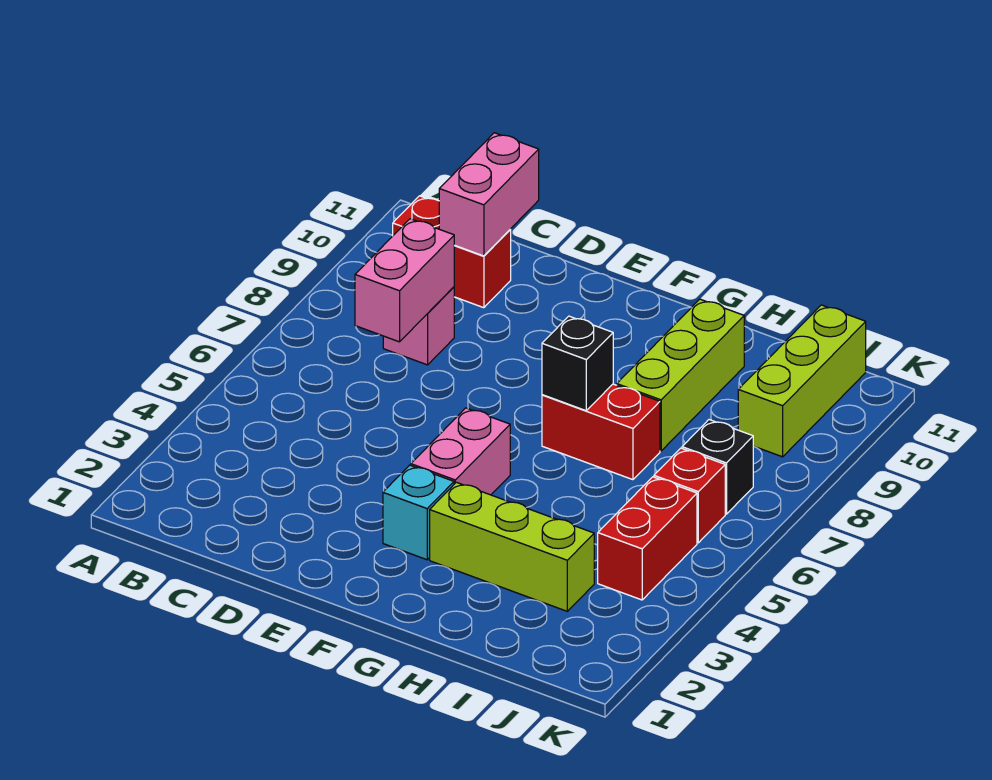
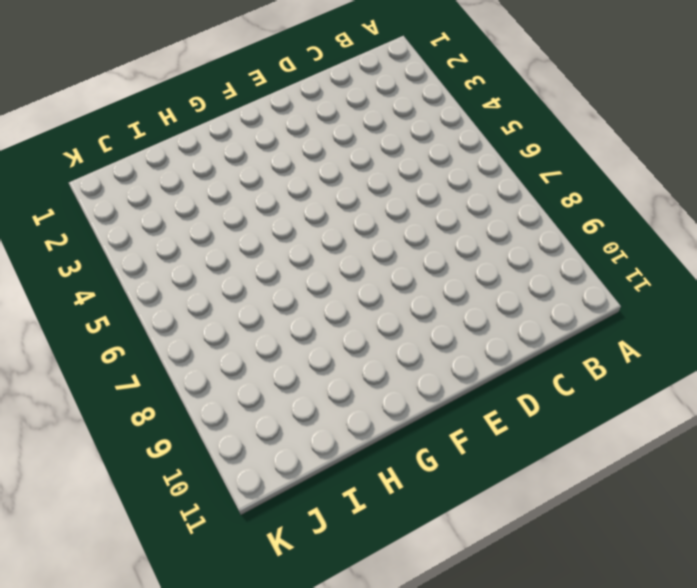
none -> red 1x2 brick [393,196,511,308]
none -> pink 1x1 brick [383,287,454,365]
none -> cyan 1x1 brick [383,465,454,560]

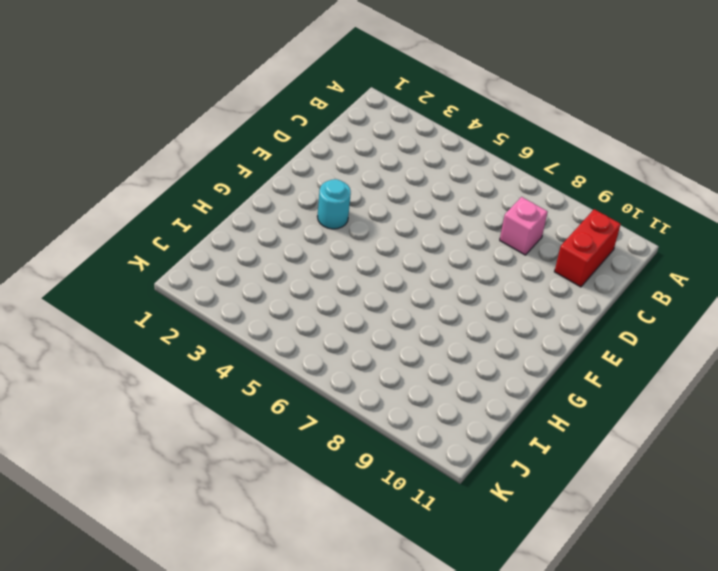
cyan 1x1 round brick [317,179,351,229] -> cyan 1x1 brick [383,465,454,560]
none -> pink 1x2 brick [411,408,510,495]
none -> lime 1x3 brick [430,482,594,611]
none -> red 1x2 brick [542,384,660,480]

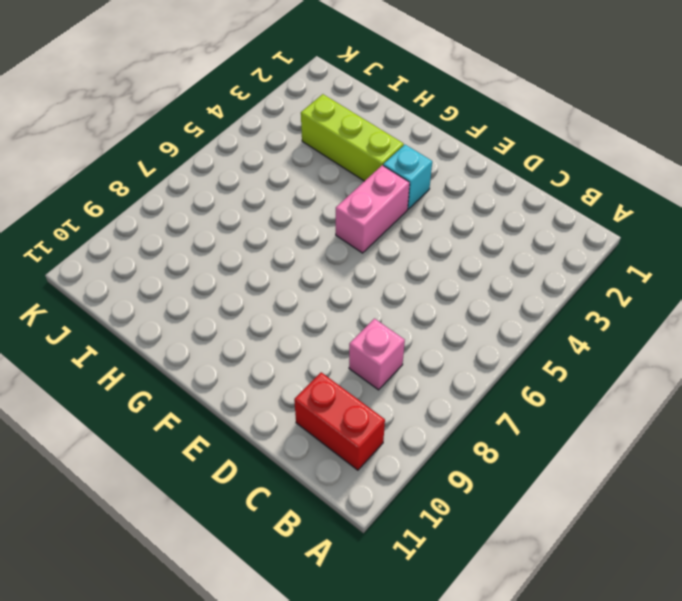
none -> red 1x2 brick [542,384,660,480]
none -> lime 1x3 brick [617,299,744,451]
none -> red 1x2 brick [598,477,697,600]

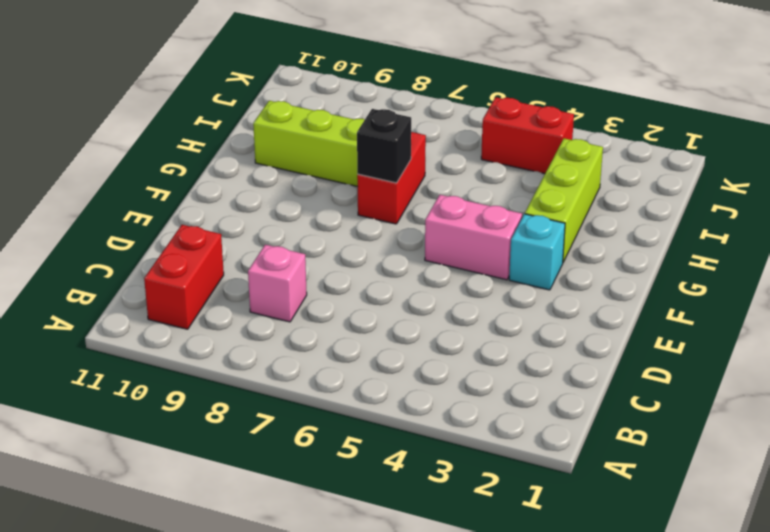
none -> red 1x1 brick [654,448,725,543]
none -> black 1x1 brick [682,420,754,514]
none -> lime 1x3 brick [738,305,866,457]

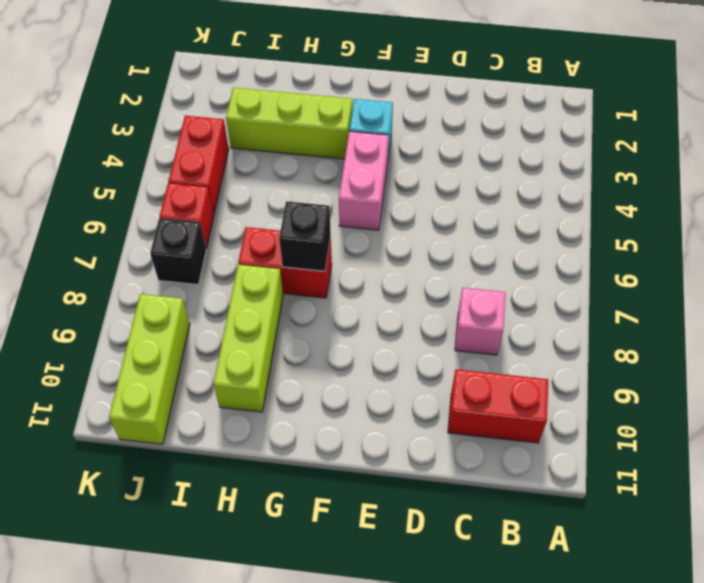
none -> pink 1x2 brick [355,219,454,342]
none -> pink 1x2 brick [439,133,539,256]

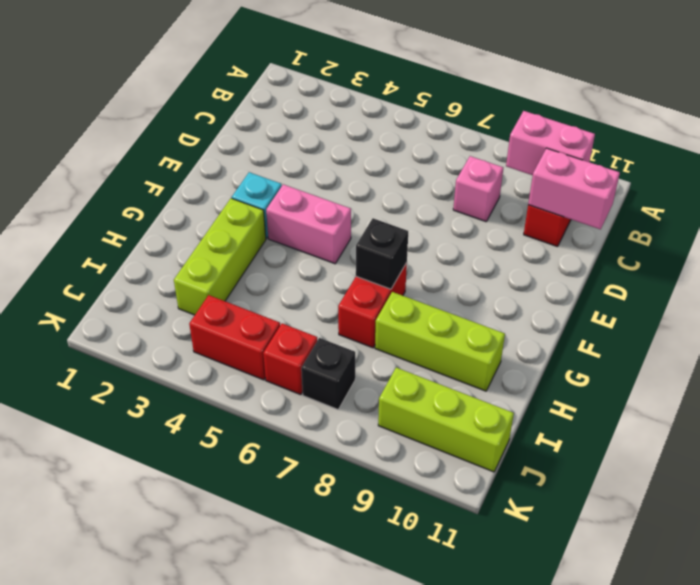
pink 1x2 brick [506,111,595,175] -> pink 1x2 brick moved to [355,219,454,342]

